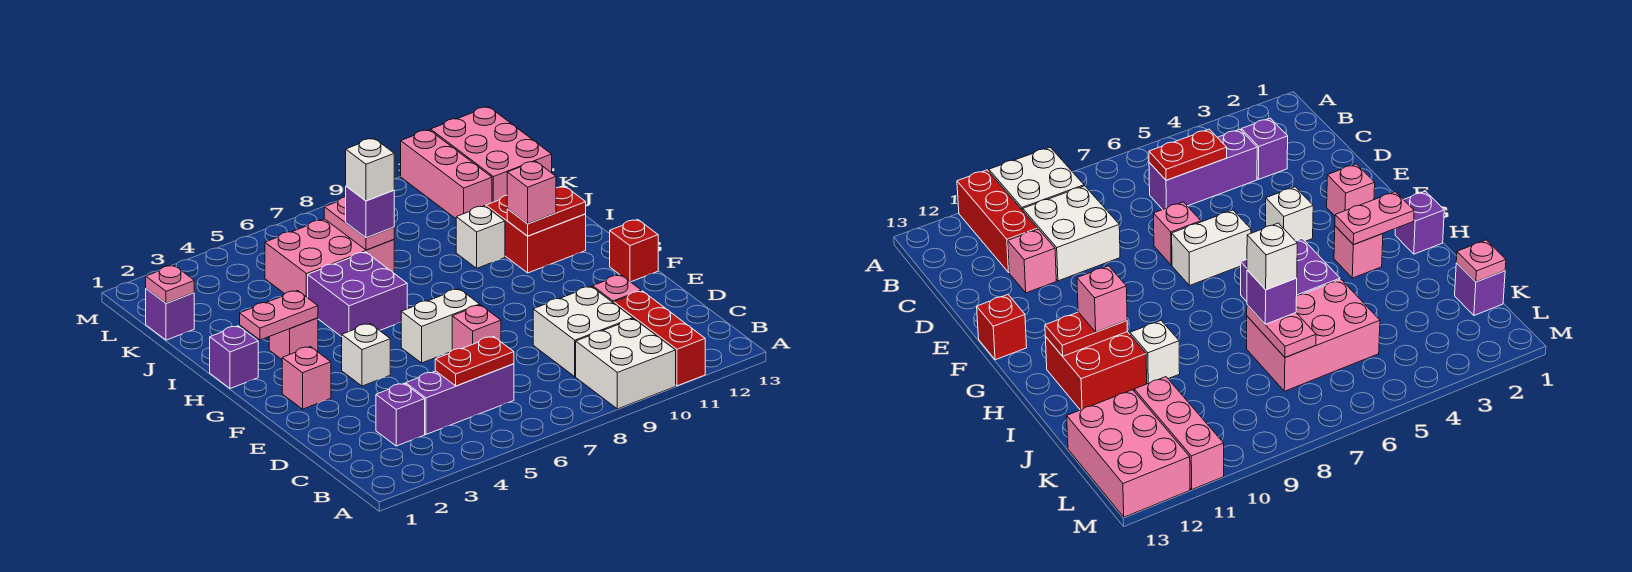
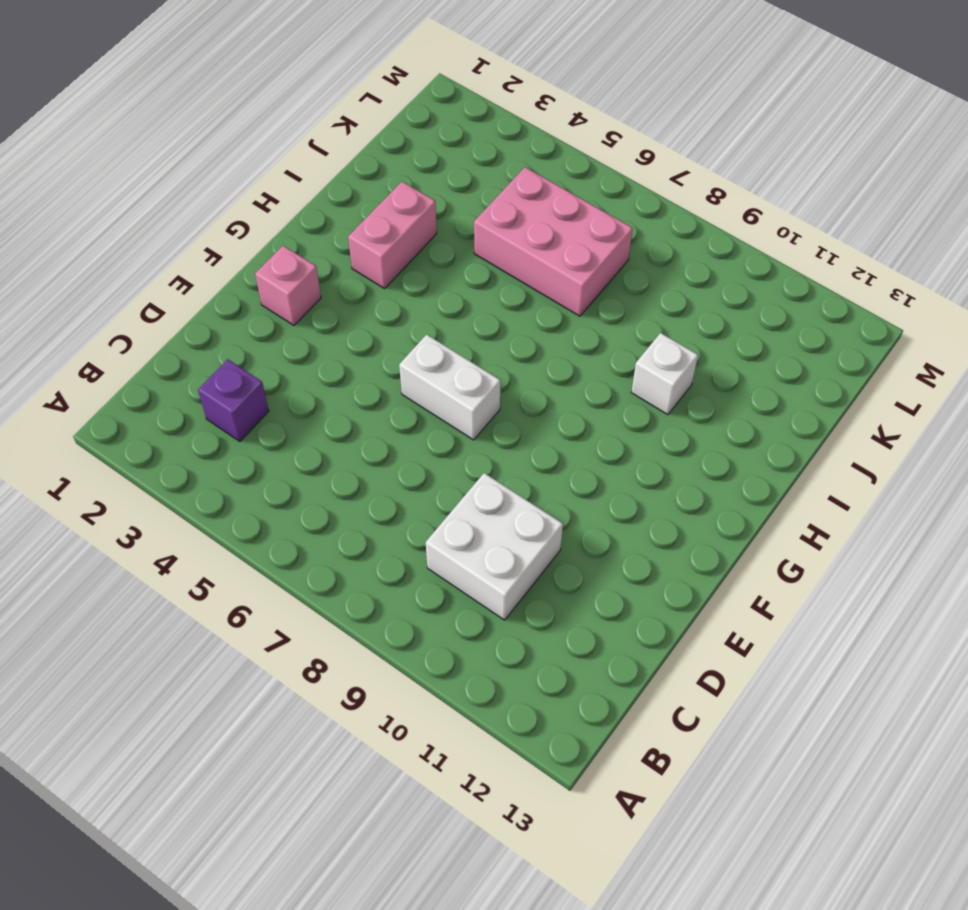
pink 1x2 brick [348,182,437,288] -> pink 1x1 brick [269,318,318,359]
none -> white 2x2 brick [576,319,676,409]
none -> red 1x3 brick [614,291,705,386]
none -> purple 1x3 brick [406,364,514,434]

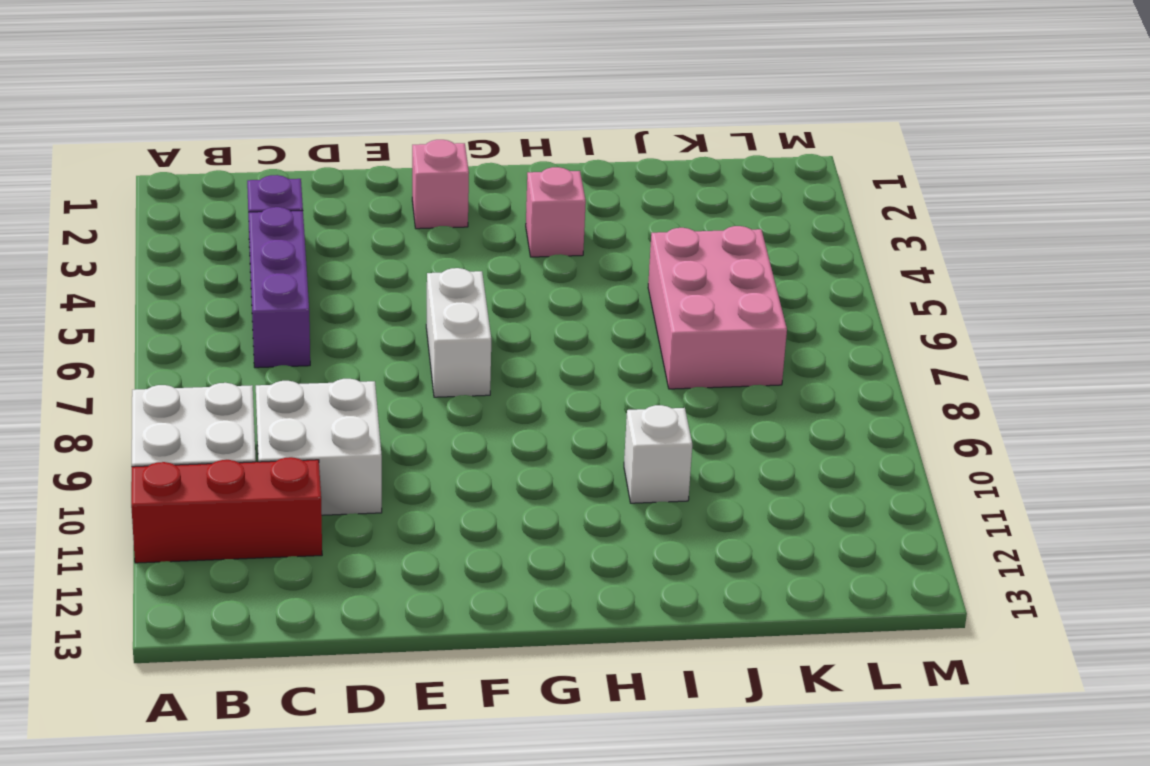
none -> pink 1x1 brick [593,275,641,303]
none -> pink 1x1 brick [452,305,501,350]
none -> white 1x1 brick [342,324,390,386]

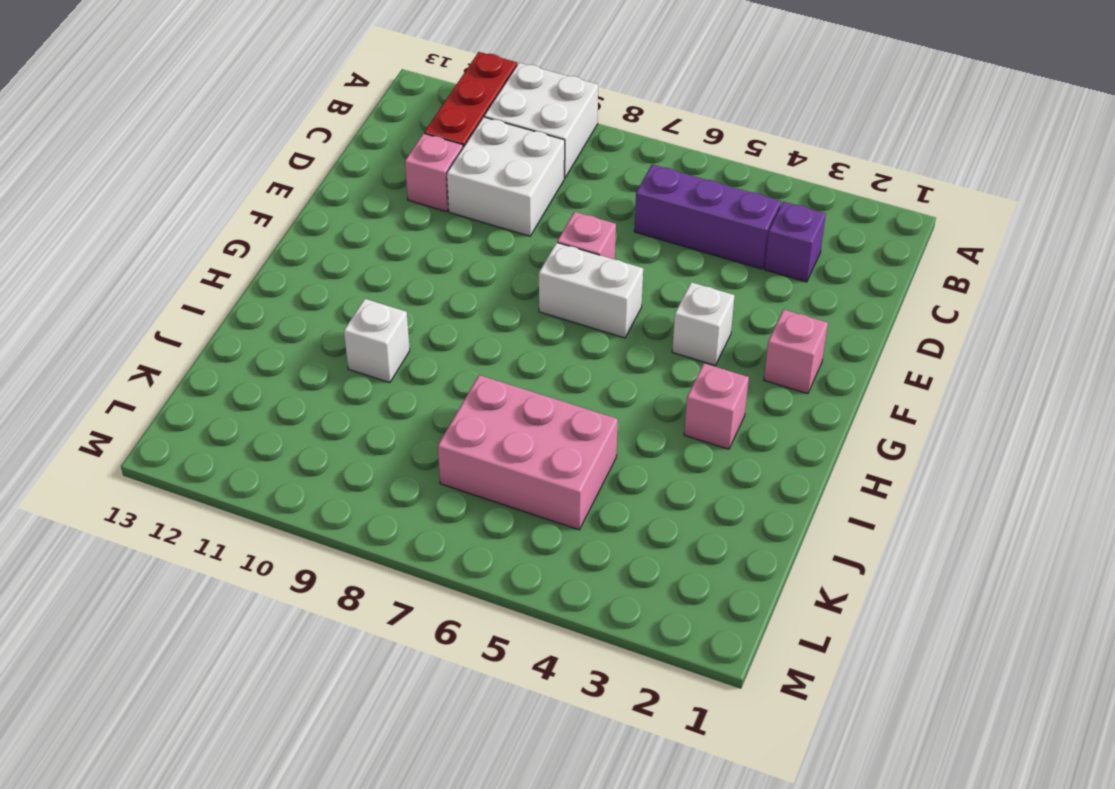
none -> red 1x1 brick [610,220,658,282]
none -> purple 1x1 brick [210,326,258,389]
none -> purple 2x2 brick [308,252,407,337]

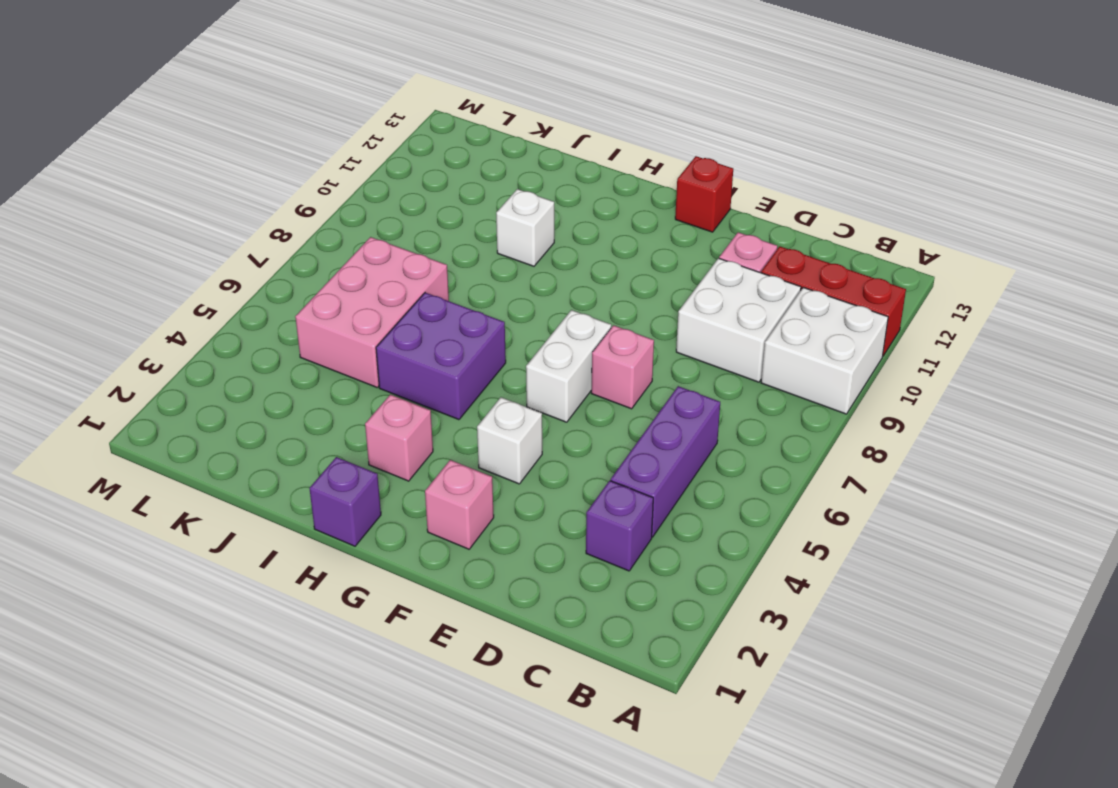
none -> red 2x2 brick [486,195,586,273]
none -> purple 1x1 brick [146,289,194,340]
none -> pink 1x3 brick [401,130,492,219]

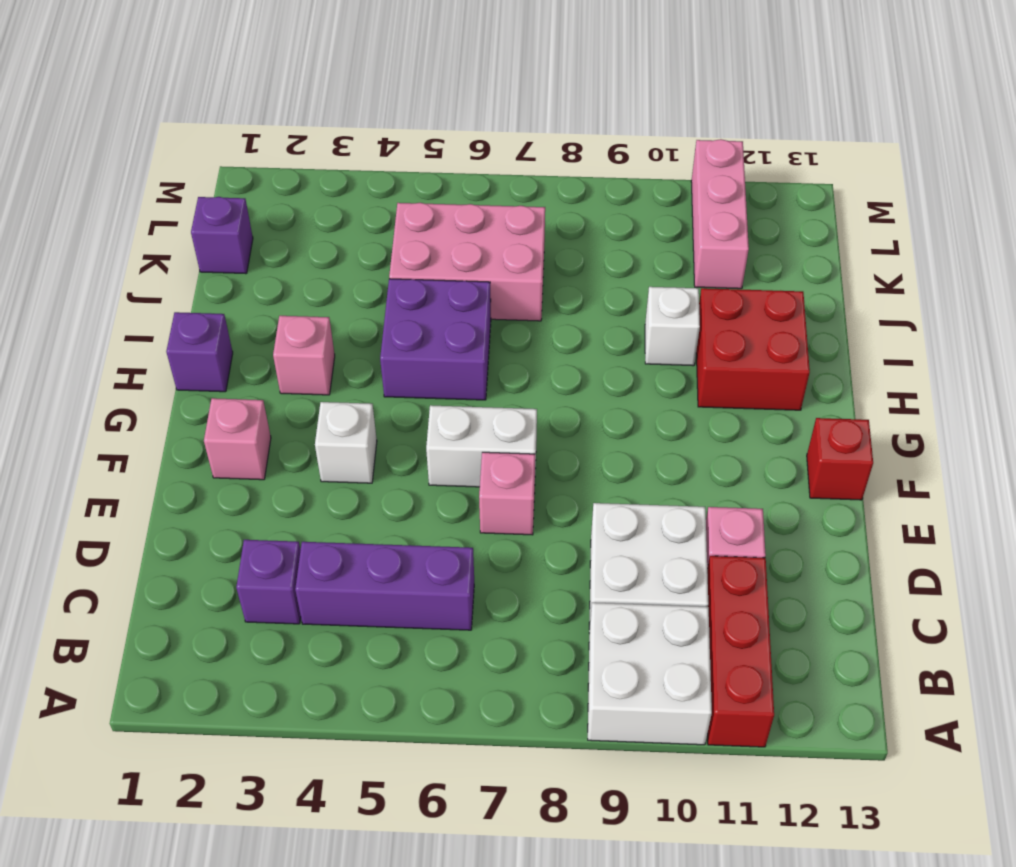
none -> pink 2x3 brick [431,107,552,203]
none -> red 1x2 plate [435,336,514,386]
none -> pink 1x2 plate [240,291,318,340]

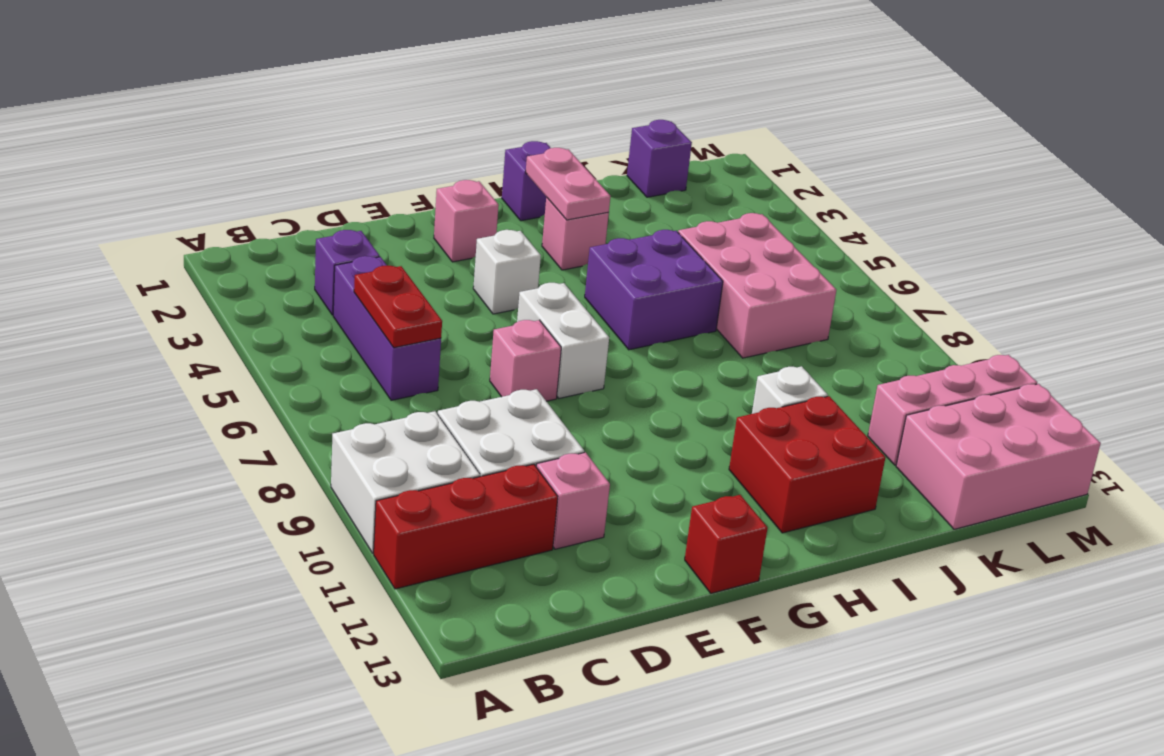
none -> red 1x2 plate [507,186,586,236]
none -> pink 1x2 plate [324,197,394,250]
none -> pink 1x1 plate [146,265,194,303]

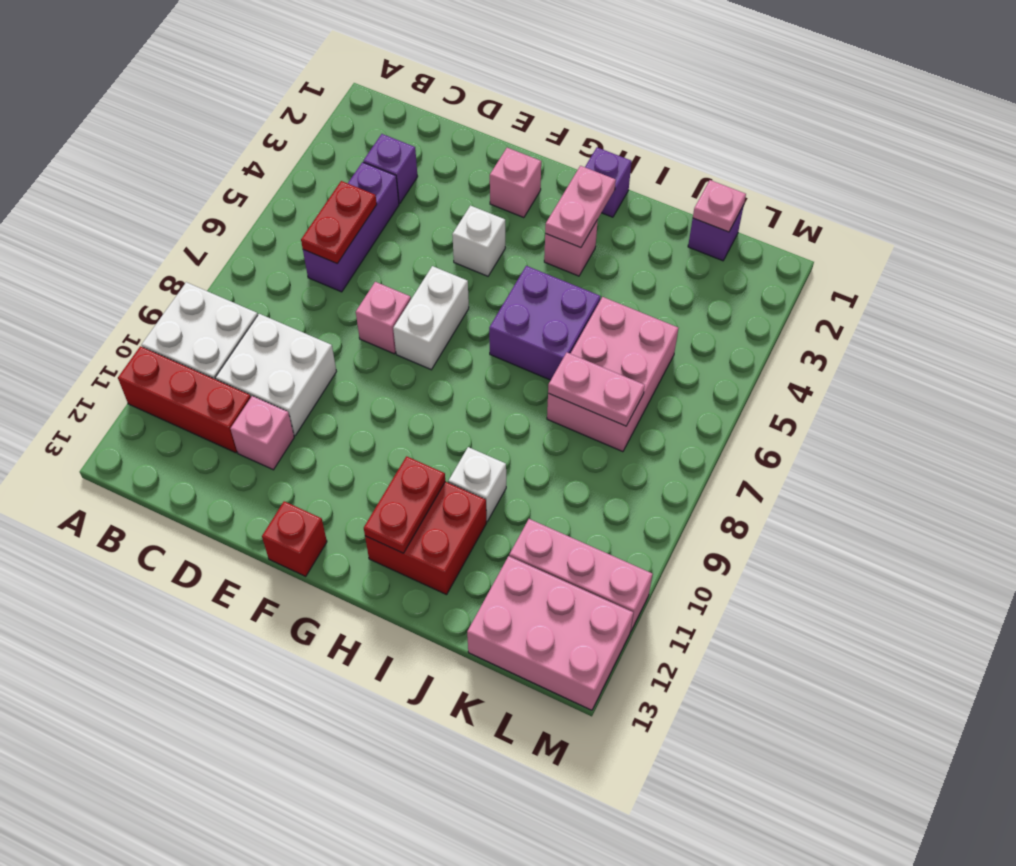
none -> pink 1x1 brick [507,161,556,224]
none -> purple 1x1 brick [346,186,394,238]
none -> white 1x1 brick [346,138,394,201]

